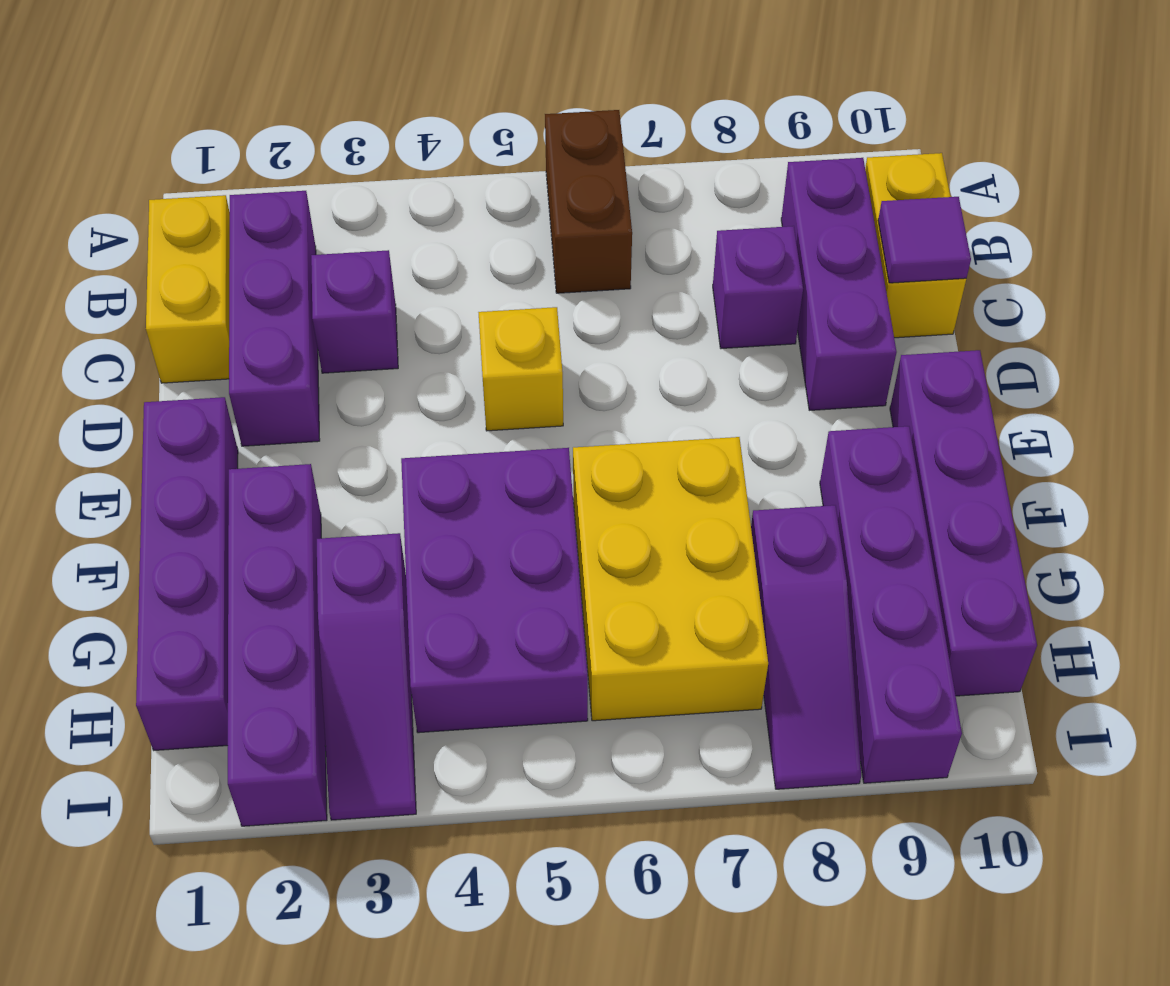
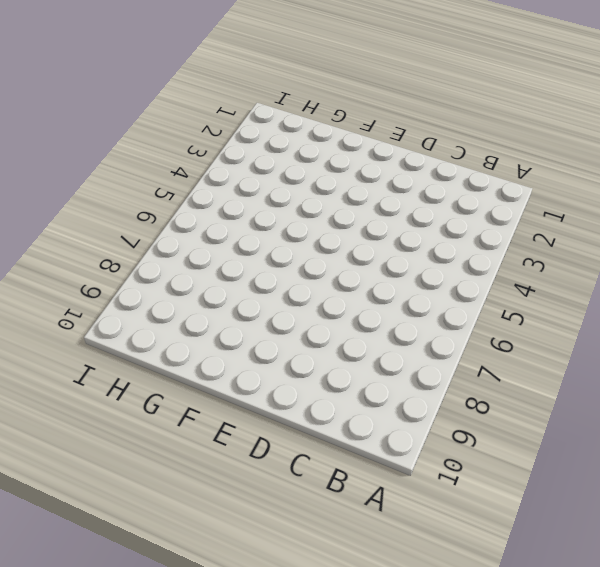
none -> brown 1x2 brick [545,110,632,293]
none -> yellow 1x2 brick [146,195,230,383]
none -> purple 1x3 brick [229,191,320,446]

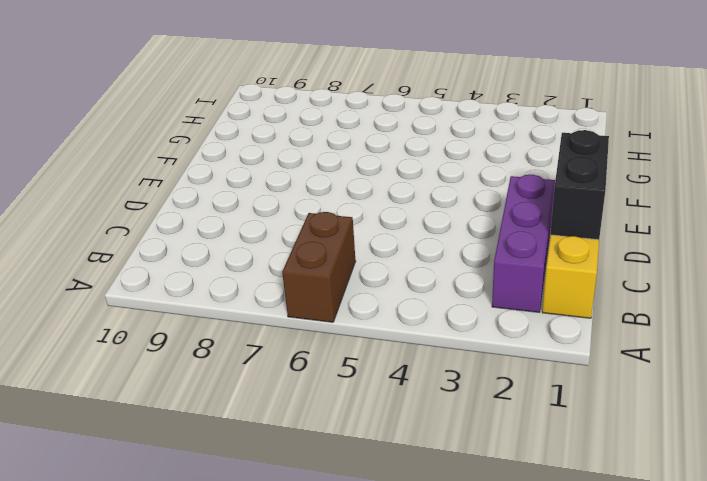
black 1x2 brick [550,130,609,240] -> none
none -> purple 1x3 brick [781,158,897,410]
none -> yellow 1x2 brick [865,153,966,338]
none -> purple 1x1 brick [311,250,398,373]

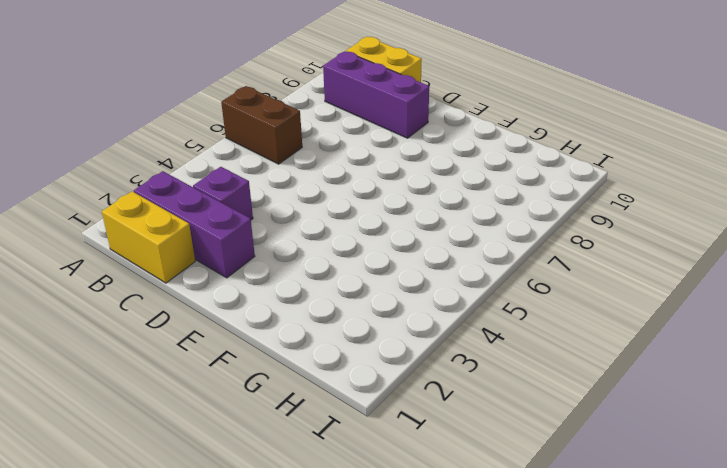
none -> purple 1x1 brick [713,226,803,349]
none -> yellow 1x1 brick [478,307,563,431]
none -> purple 1x4 brick [136,397,238,750]

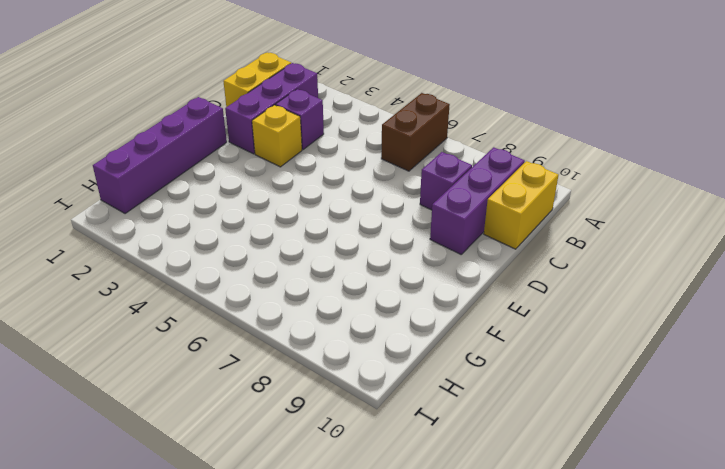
yellow 1x1 brick [252,105,302,167] -> yellow 1x1 brick moved to [478,307,563,431]
none -> purple 1x4 brick [890,350,1037,696]
none -> purple 1x4 brick [228,464,327,826]
none -> purple 2x3 brick [401,448,588,733]

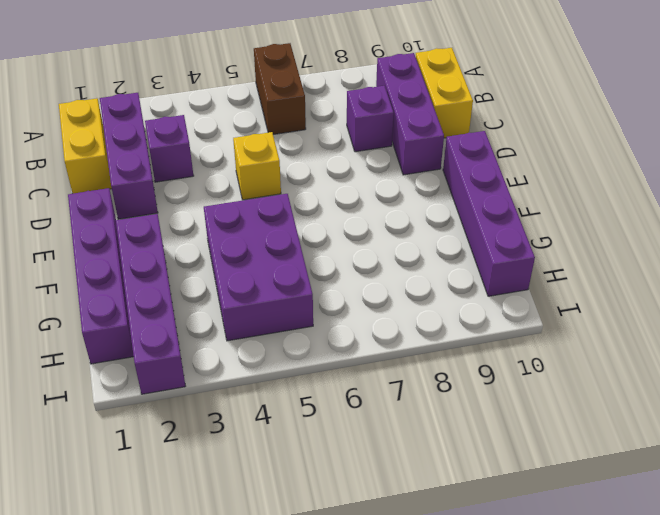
none -> yellow 2x3 brick [573,437,768,721]
none -> purple 1x4 brick [820,426,962,783]
none -> purple 1x3 slope [317,533,416,820]

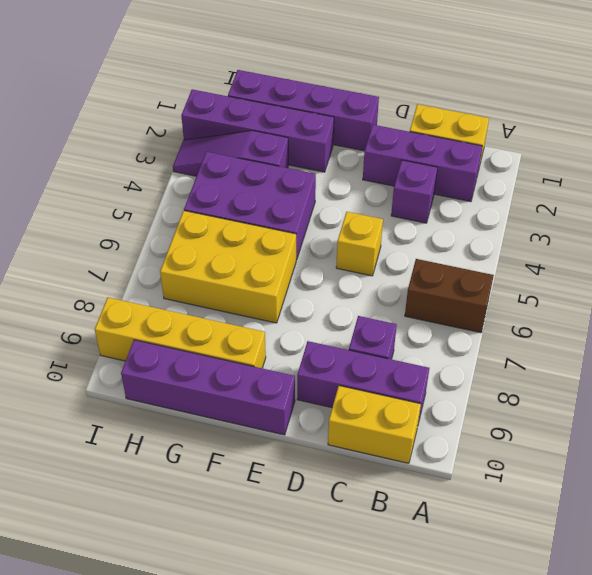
yellow 1x4 brick [95,297,266,368] -> purple 1x4 brick [820,426,962,783]
none -> purple 1x3 slope [751,505,861,789]
none -> purple 1x1 tile [878,197,971,283]

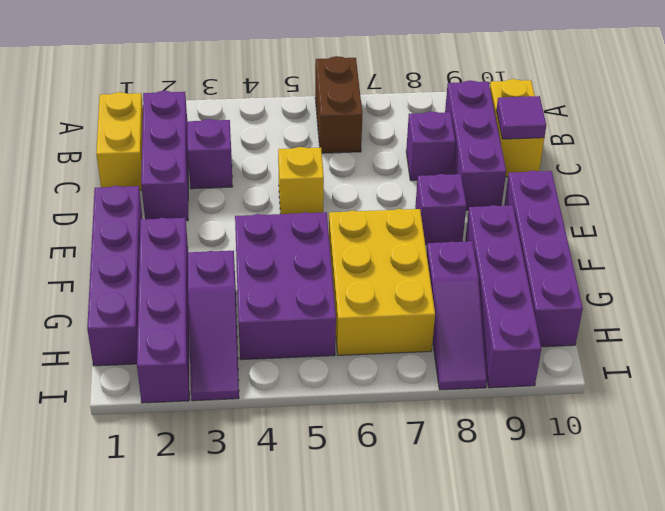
purple 1x1 brick [415,174,466,245] -> none

